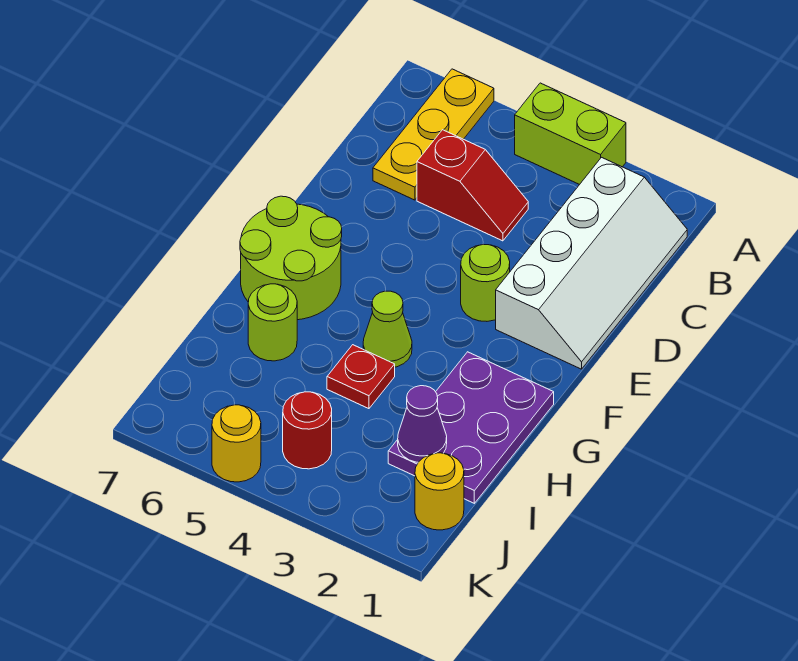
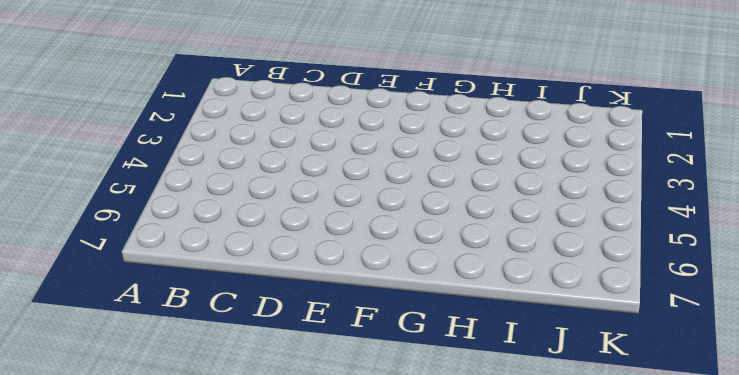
none -> lime 1x2 brick [515,83,626,185]
none -> yellow 1x3 plate [373,69,494,200]
none -> white 2x4 slope [496,157,687,369]

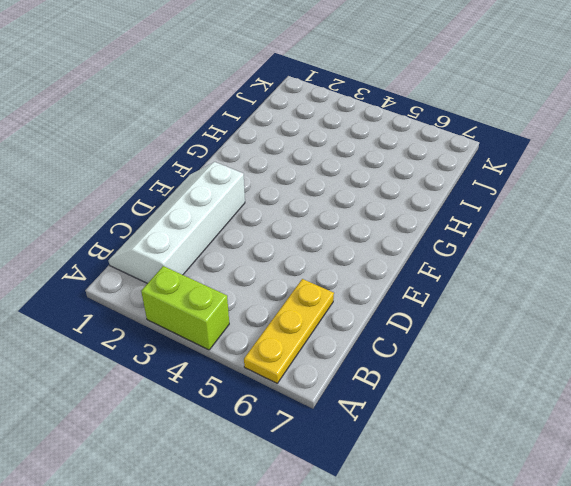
none -> red 1x2 slope [417,130,528,241]
none -> lime 1x1 round brick [461,244,510,321]
none -> lime 2x2 round brick [240,196,342,320]

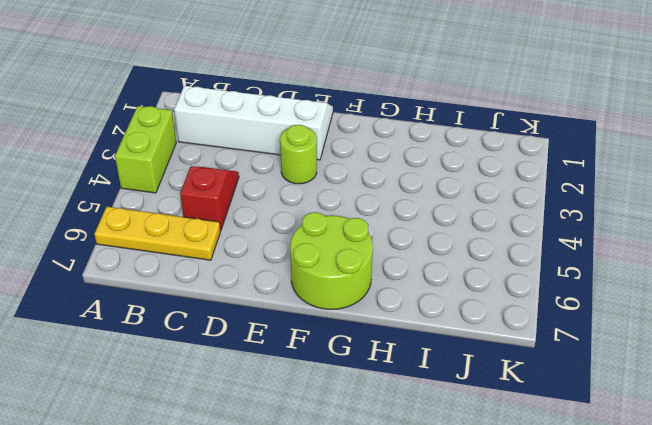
none -> purple 2x3 plate [388,352,554,503]
none -> lime 1x1 cone [363,291,412,367]
none -> red 1x1 plate [327,345,395,409]

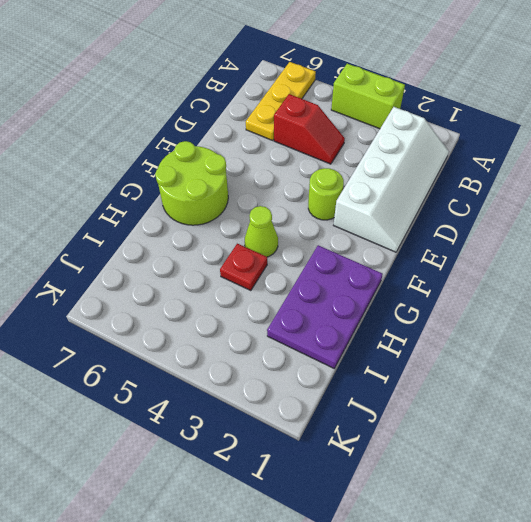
none -> lime 1x1 round brick [248,284,297,361]
none -> yellow 1x1 round brick [415,453,464,530]
none -> red 1x1 round brick [283,392,332,469]

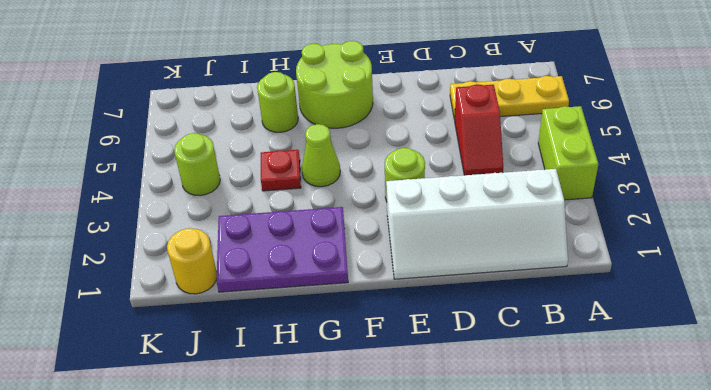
lime 1x1 round brick [174,133,220,196] -> red 1x1 round brick [283,392,332,469]
none -> yellow 1x1 round brick [212,405,261,482]
none -> purple 1x1 cone [398,386,447,462]

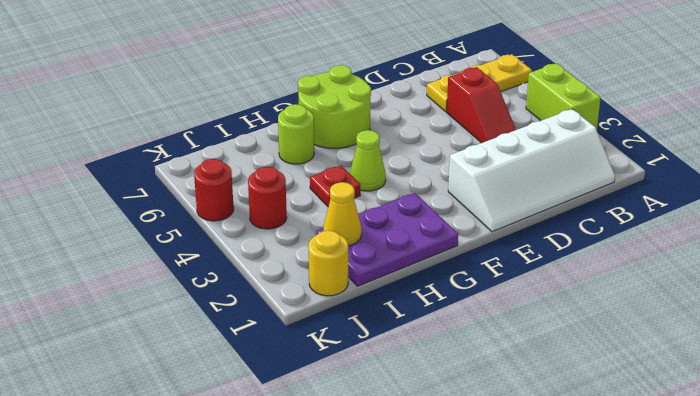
yellow 1x1 cone [323,182,362,246] -> purple 1x1 cone [398,386,447,462]
red 1x1 round brick [194,159,234,221] -> yellow 1x1 round brick [212,405,261,482]
none -> lime 1x1 round brick [461,244,510,321]

